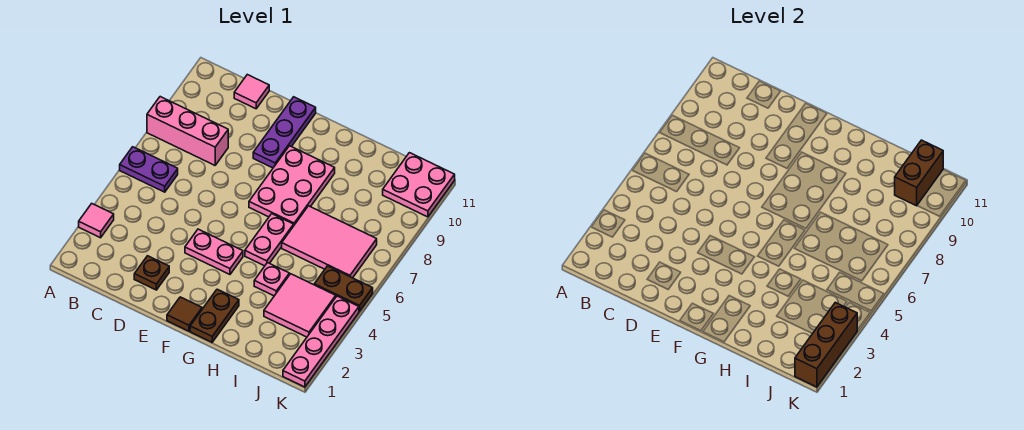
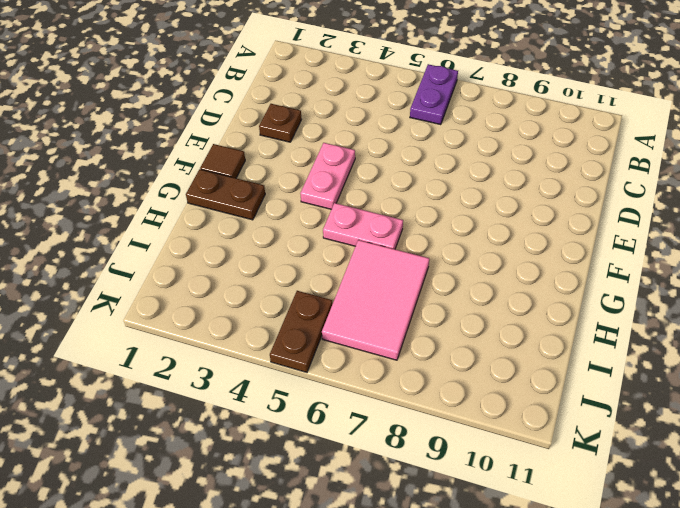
none -> pink 1x1 tile [79,204,114,238]
none -> pink 1x3 brick [147,97,228,165]
none -> pink 1x1 tile [234,75,269,109]

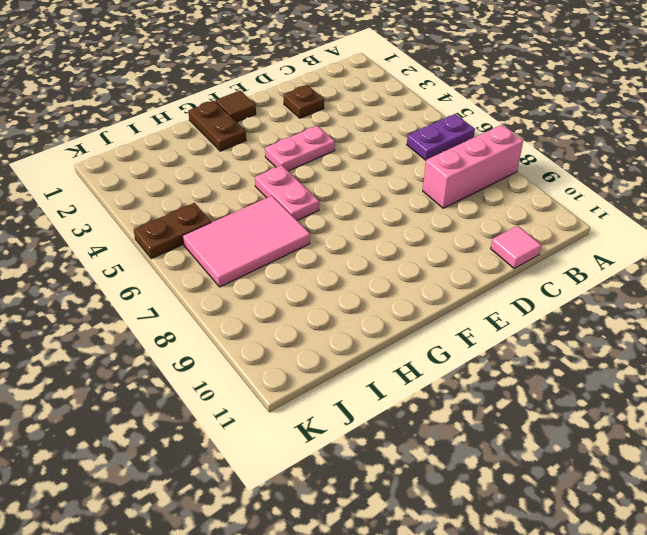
none -> pink 1x1 tile [79,204,114,238]
none -> purple 1x3 plate [253,97,316,168]
none -> pink 2x3 plate [249,146,335,225]

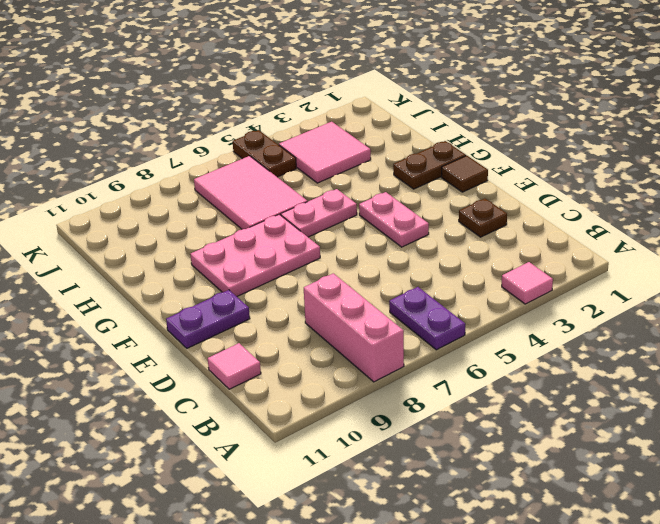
purple 1x2 plate [166,290,250,348] -> purple 1x3 plate [253,97,316,168]
none -> pink 1x1 plate [254,263,289,296]
none -> pink 2x2 plate [383,153,455,217]
none -> pink 1x4 plate [283,296,359,387]

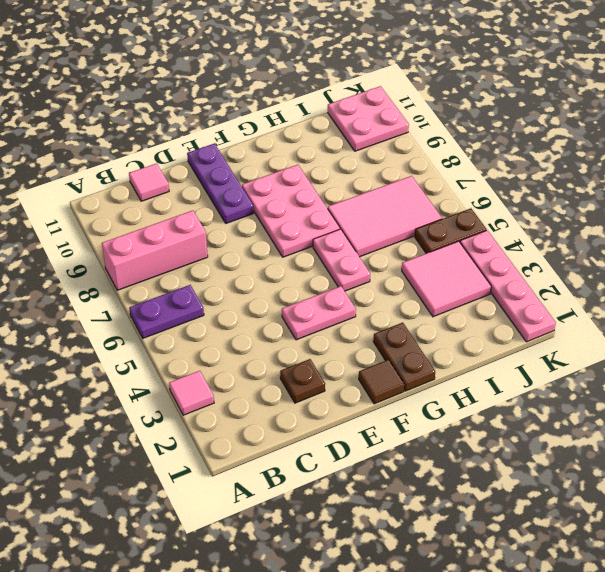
none -> pink 1x1 plate [254,263,289,296]
none -> brown 1x2 brick [895,140,943,206]
none -> brown 1x3 brick [795,302,857,387]

